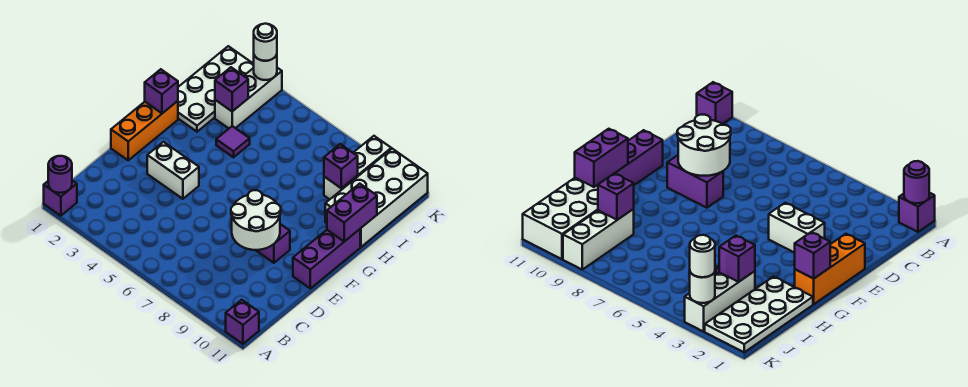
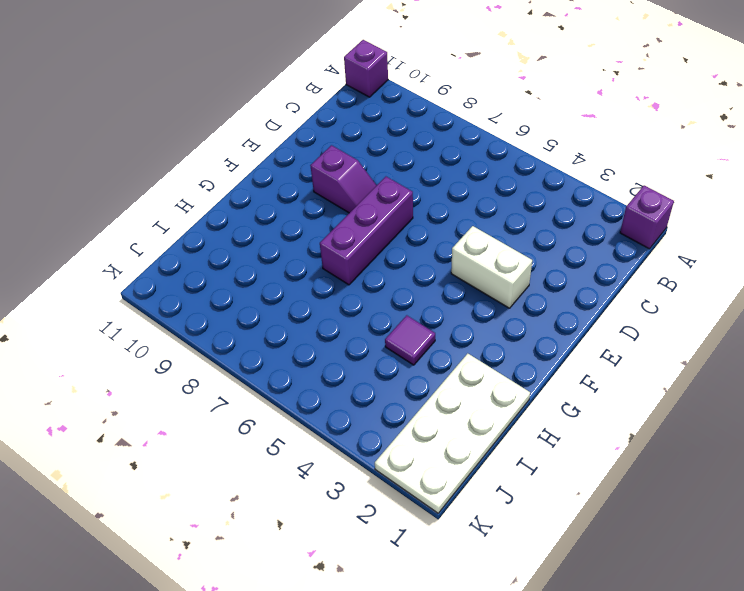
purple 1x3 brick [320,177,413,285] -> purple 1x3 brick moved to [293,229,360,288]
purple 1x2 slope [310,145,377,213] -> purple 1x2 brick [256,224,290,263]
none -> orange 1x3 brick [111,101,178,160]
none -> white 2x4 brick [325,149,428,247]
none -> white 1x3 brick [215,68,282,128]

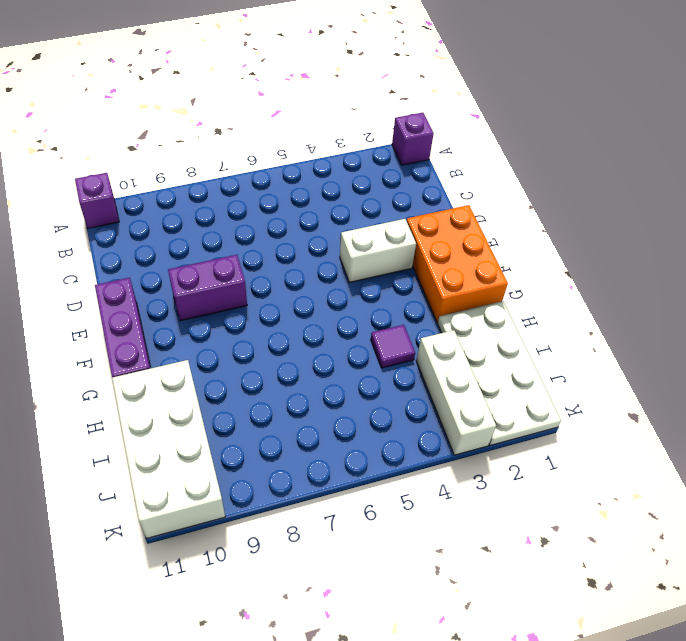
orange 2x3 brick [407,205,508,322] -> orange 1x3 brick [111,101,178,160]
none -> white 1x3 brick [324,136,391,200]
none -> purple 1x1 round brick [48,156,72,193]
none -> white 2x2 round brick [231,190,281,250]

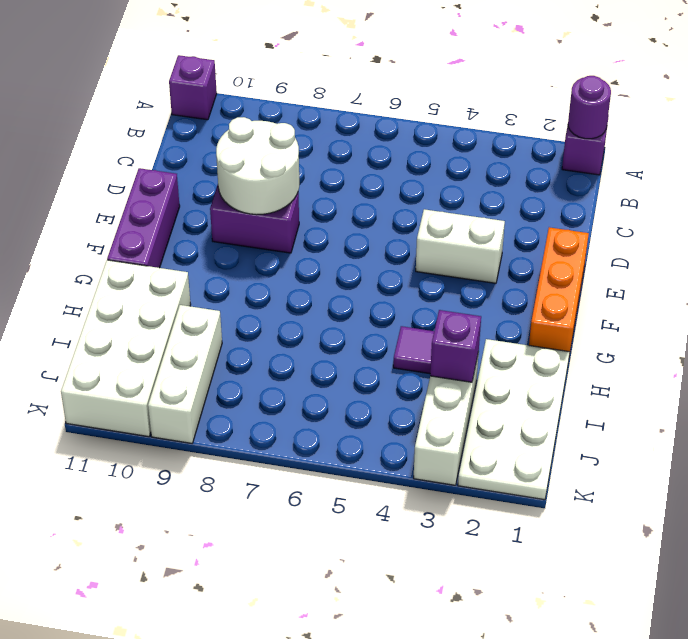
none -> purple 1x1 brick [145,69,178,113]
none -> purple 1x2 brick [327,184,377,241]
none -> purple 1x1 brick [324,144,358,188]

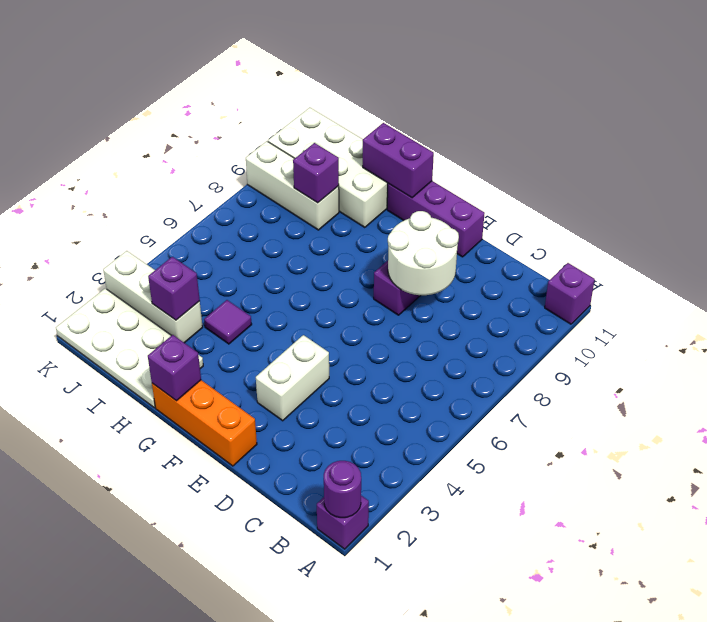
none -> white 1x1 round brick [254,54,277,80]
none -> white 1x1 round brick [254,24,277,61]

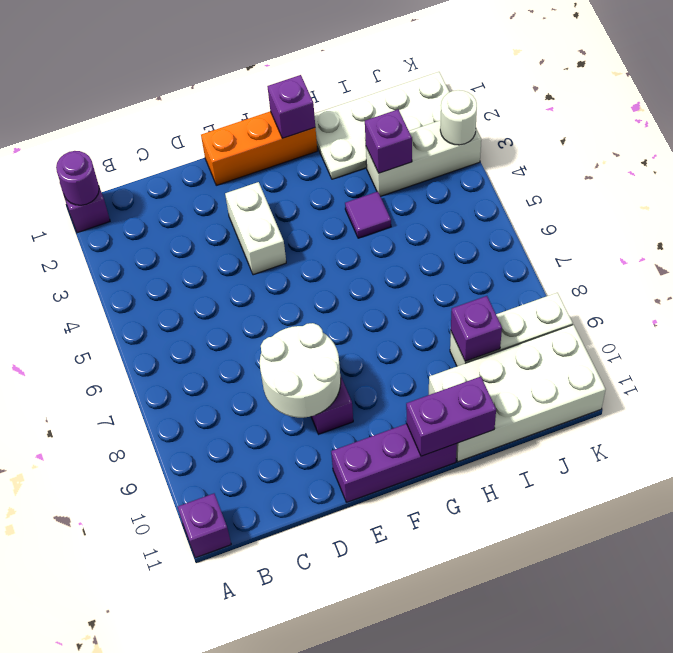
none -> white 1x1 round brick [254,24,277,61]

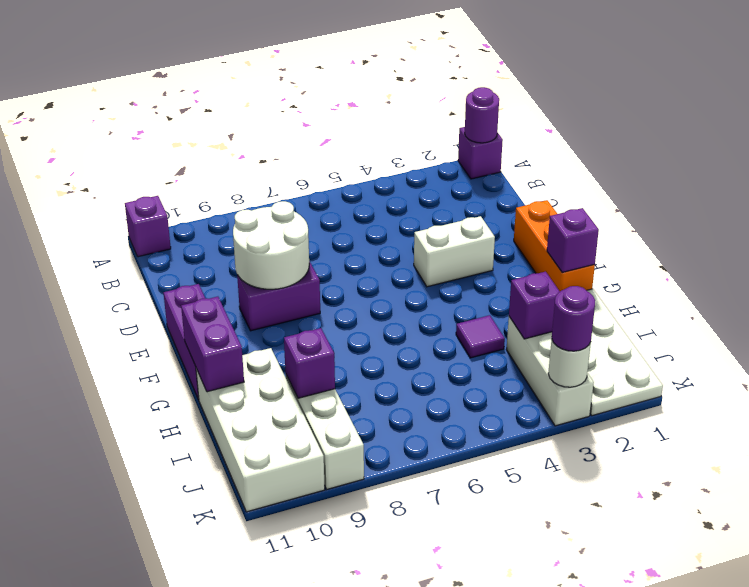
purple 1x1 round brick [552,286,595,351] -> white 1x1 round brick [254,24,277,61]

